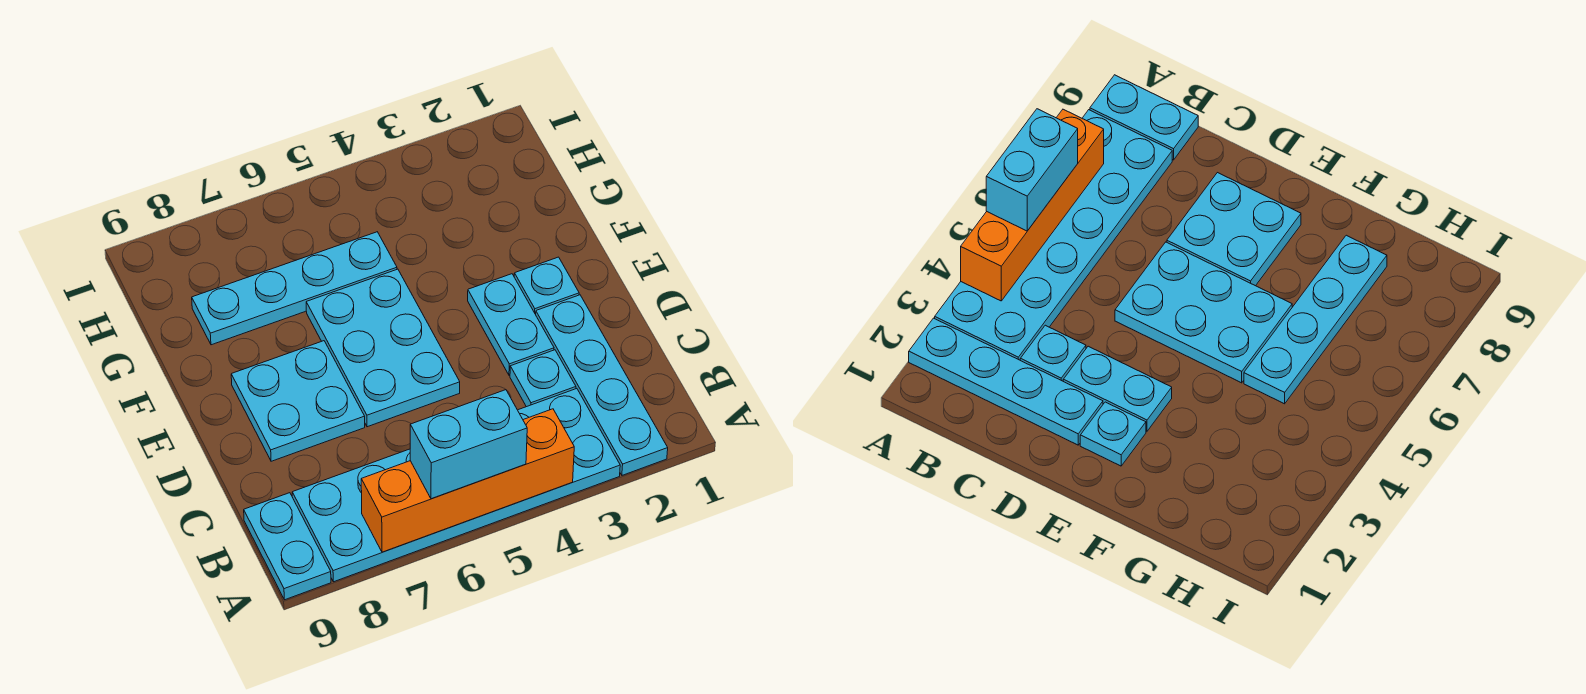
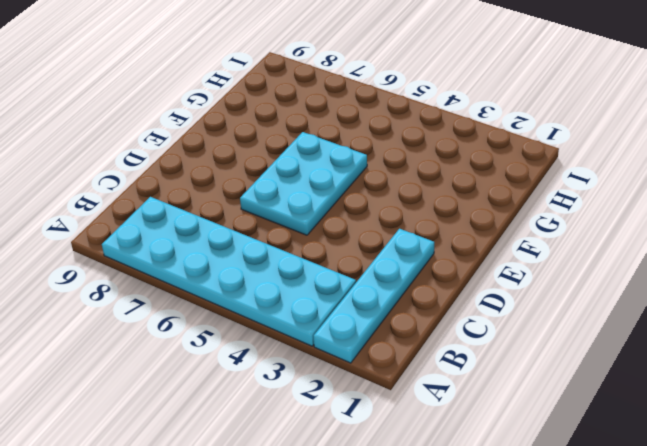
none -> cyan 1x2 plate [244,493,331,600]
none -> cyan 1x1 plate [510,350,576,407]

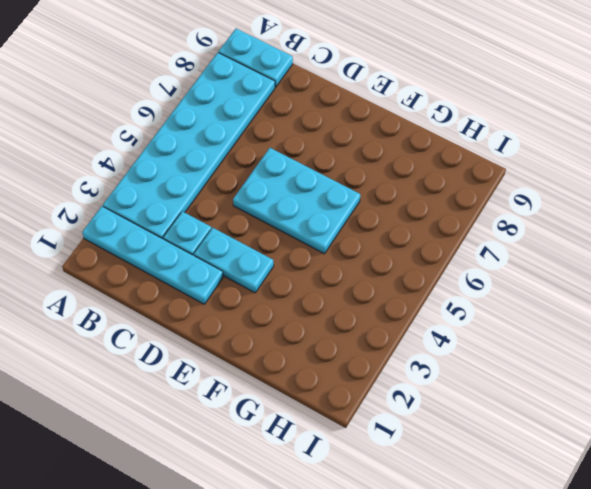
none -> cyan 2x2 plate [231,341,365,461]
none -> cyan 1x1 plate [514,257,579,314]

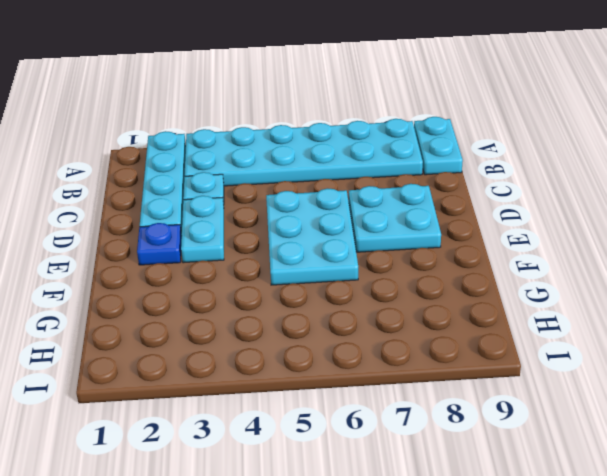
blue 1x1 plate [137,223,182,265] -> cyan 1x1 plate [514,257,579,314]
none -> cyan 1x4 plate [192,232,397,345]
none -> orange 1x4 brick [361,409,574,552]

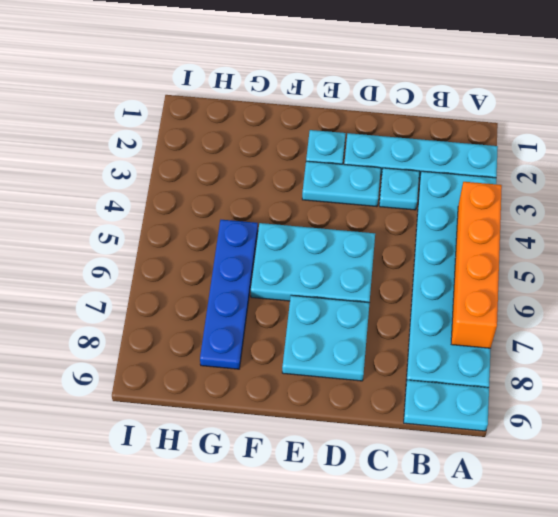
blue 1x4 plate [200,220,258,369] -> cyan 1x4 plate [192,232,397,345]
none -> cyan 1x2 brick [410,390,527,499]

